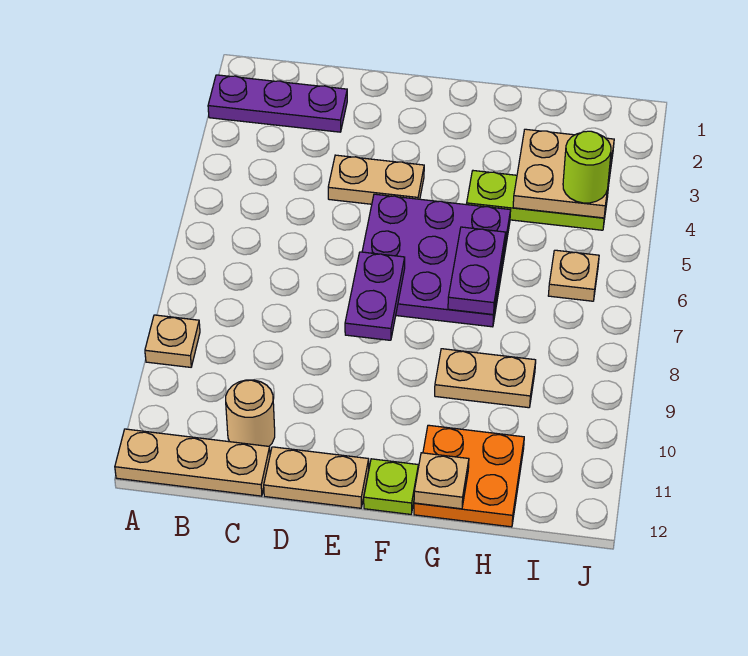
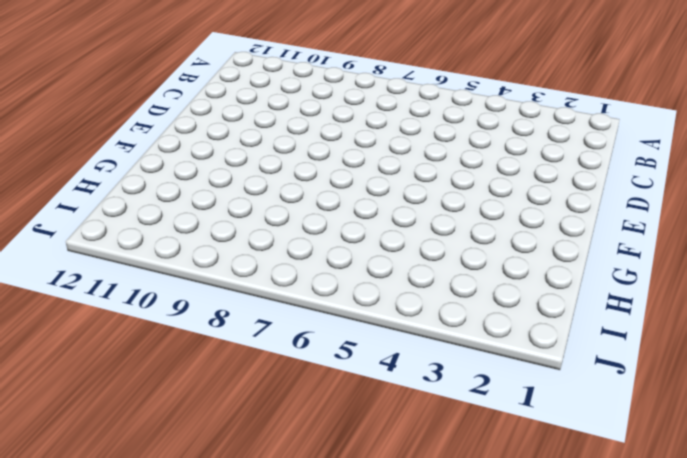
none -> purple 1x3 plate [208,75,347,132]
none -> tan 1x1 plate [145,315,200,367]
none -> tan 1x3 plate [115,429,270,496]

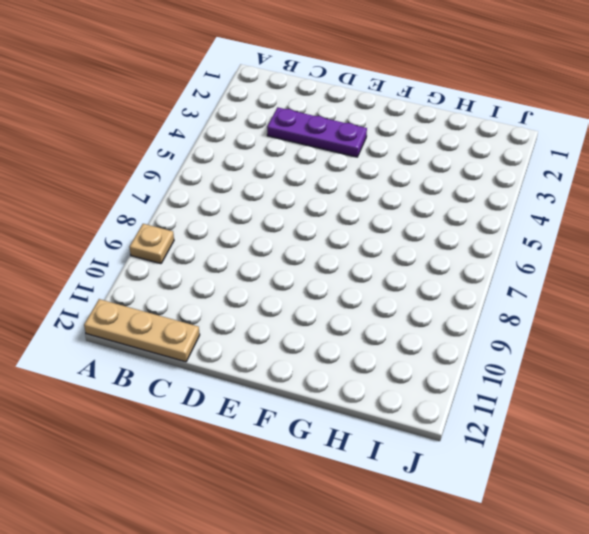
purple 1x3 plate [267,107,367,157] -> purple 1x3 plate moved to [208,75,347,132]
none -> tan 1x1 round brick [226,380,275,446]
none -> tan 1x2 plate [328,155,424,204]
none -> tan 1x2 plate [264,447,369,508]

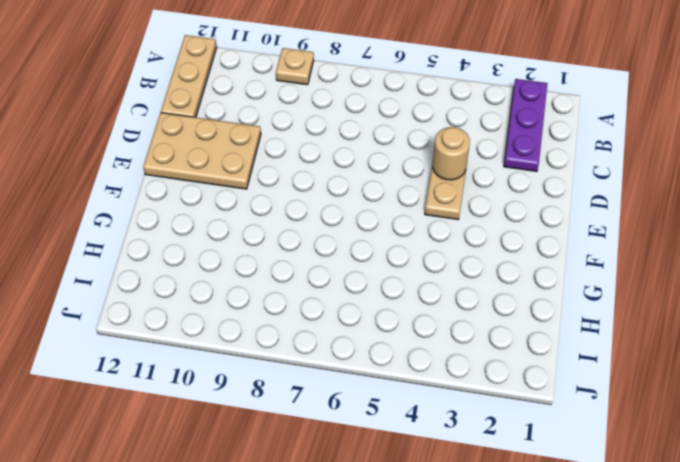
tan 1x1 round brick [433,127,470,180] -> tan 1x1 round brick moved to [226,380,275,446]
tan 2x3 plate [143,113,261,189] -> tan 1x2 plate [264,447,369,508]
none -> purple 3x3 plate [362,194,511,327]
none -> lime 1x1 plate [364,459,418,514]
none -> lime 1x3 plate [467,171,608,230]

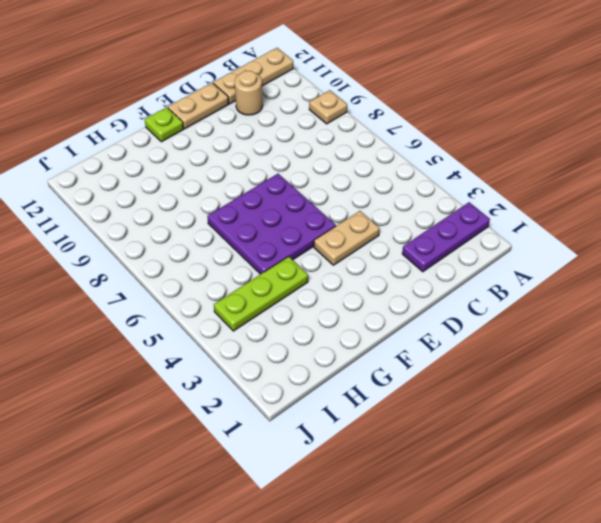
none -> tan 1x2 plate [435,349,536,408]
none -> orange 2x2 plate [414,425,524,527]
none -> tan 1x1 plate [548,250,599,301]

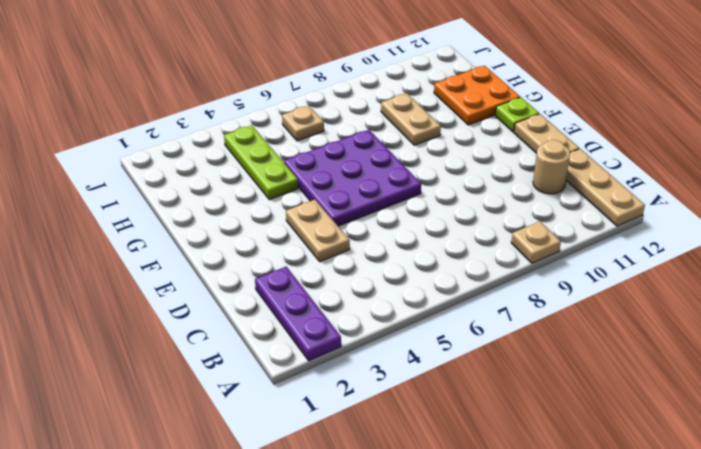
none -> purple 1x2 plate [345,252,405,340]
none -> purple 1x2 plate [448,227,506,315]
none -> tan 1x1 plate [414,453,469,509]

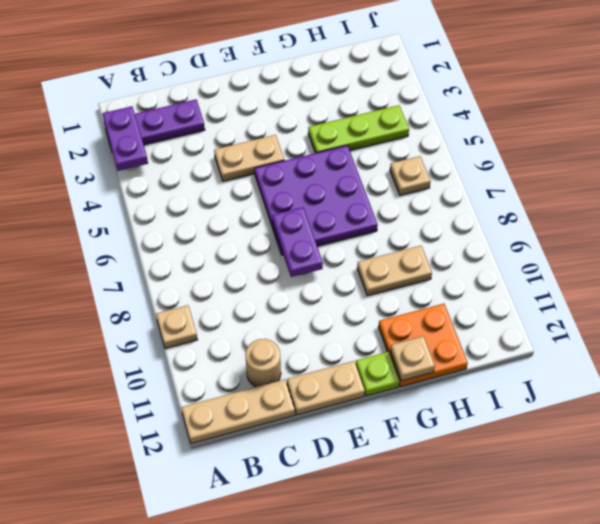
purple 1x2 plate [102,106,148,171] -> purple 1x2 plate moved to [448,227,506,315]
none -> tan 2x2 plate [513,129,614,218]
none -> lime 1x1 round brick [563,131,611,203]

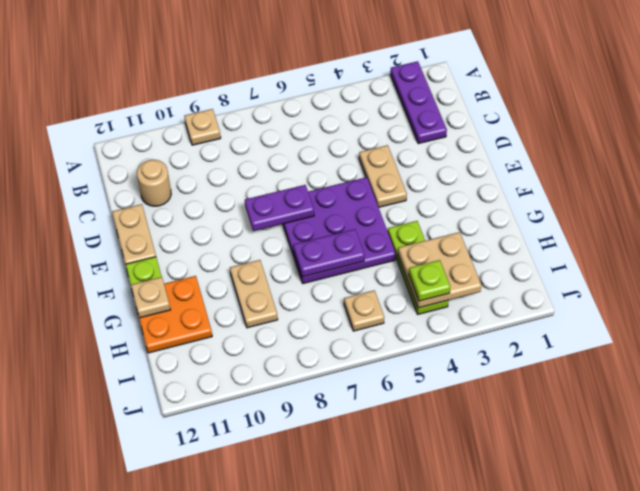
lime 1x1 plate [409,260,450,301] -> lime 1x1 round brick [563,131,611,203]
none -> tan 1x3 plate [115,429,270,496]

